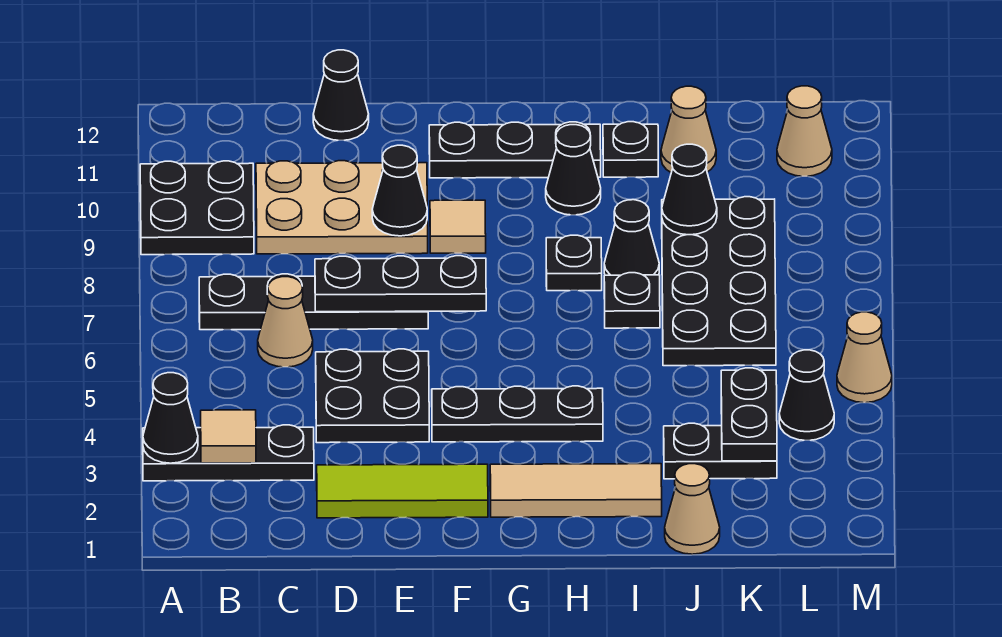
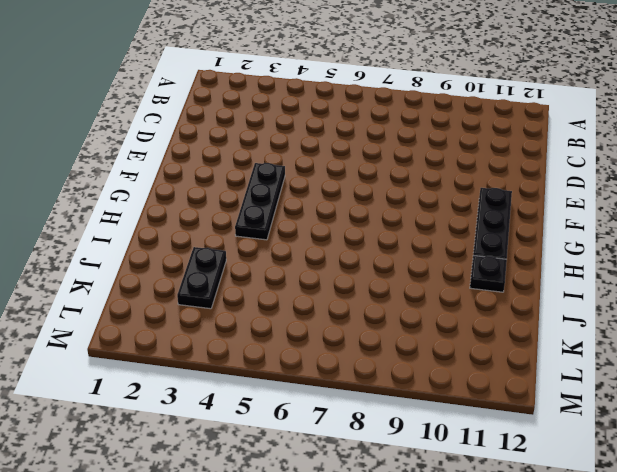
none -> black 1x3 plate [143,425,314,481]
none -> black 2x2 plate [140,161,254,255]
none -> black 1x4 plate [199,274,428,330]
none -> tan 1x1 cone [258,277,313,367]

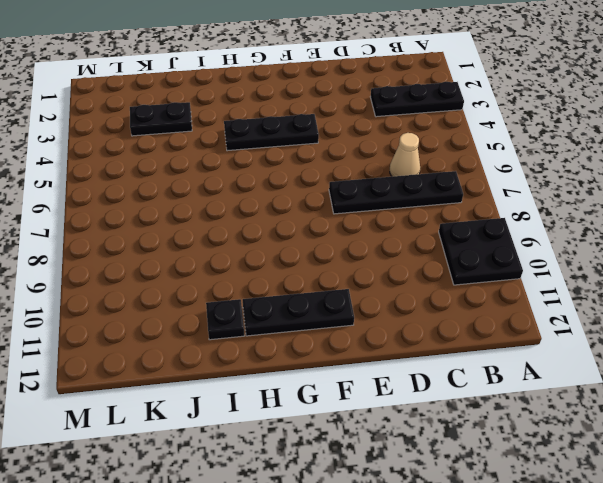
none -> tan 2x3 plate [256,161,428,254]
none -> lime 1x3 tile [317,464,488,518]
none -> black 2x2 plate [316,349,429,443]
none -> black 1x1 cone [313,50,369,140]

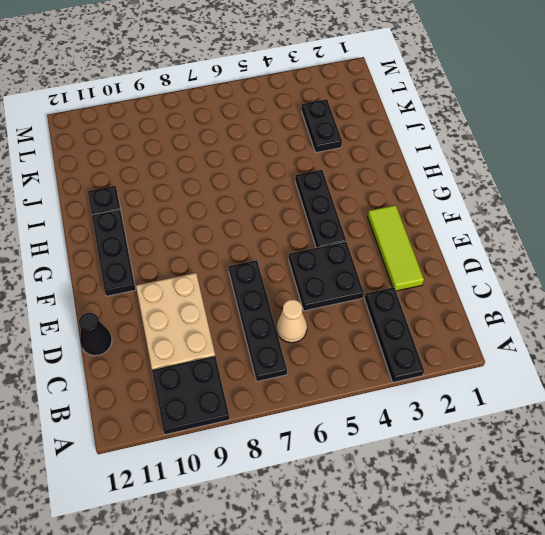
none -> tan 1x1 tile [430,200,486,253]
none -> tan 1x3 tile [490,464,662,517]
none -> black 1x1 plate [546,235,602,291]
none -> black 1x1 cone [546,125,601,215]

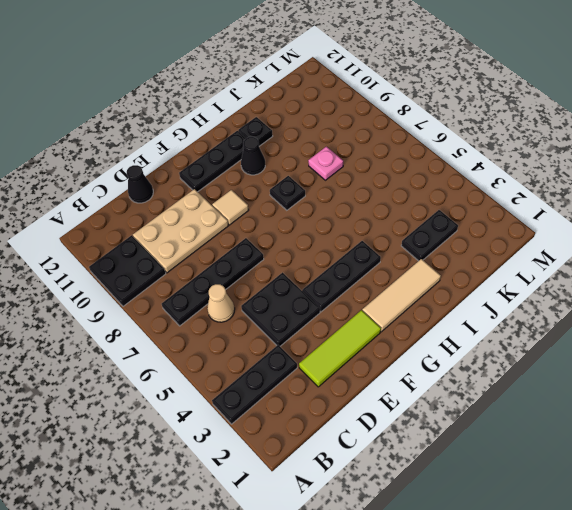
pink 1x1 plate [308,147,343,180] -> black 2x4 plate [662,197,776,366]
none -> black 1x1 plate [604,273,660,328]
none -> black 1x1 cone [604,200,659,275]
none -> tan 1x1 cone [665,464,720,554]
none -> tan 1x1 cone [661,86,716,172]

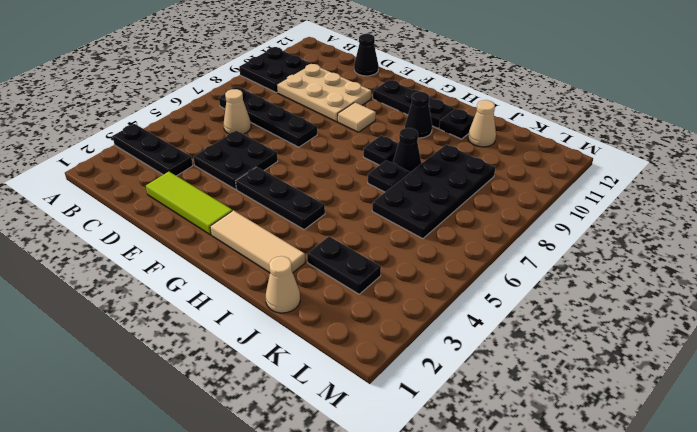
none -> black 1x1 cone [779,350,834,440]
none -> tan 1x1 cone [777,86,832,176]
none -> tan 1x1 cone [837,312,892,403]
none -> black 1x1 cone [143,373,198,463]

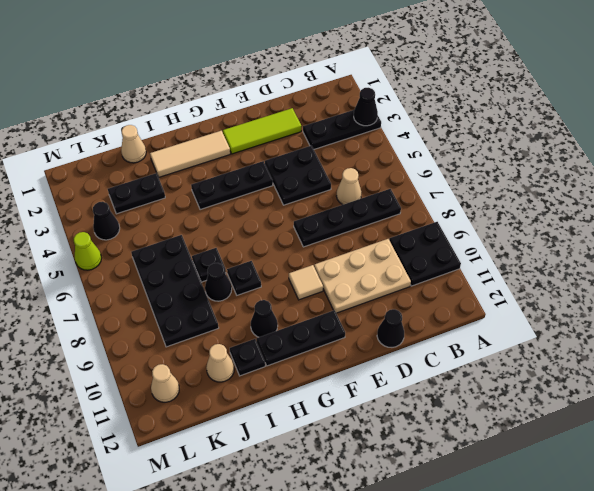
lime 1x1 cone [74,232,101,270] -> tan 1x1 cone [837,312,892,403]
none -> tan 1x1 tile [201,410,256,463]
none -> black 1x3 plate [315,256,486,312]
none -> black 1x1 cone [372,145,427,236]
none -> black 1x1 cone [662,144,717,235]

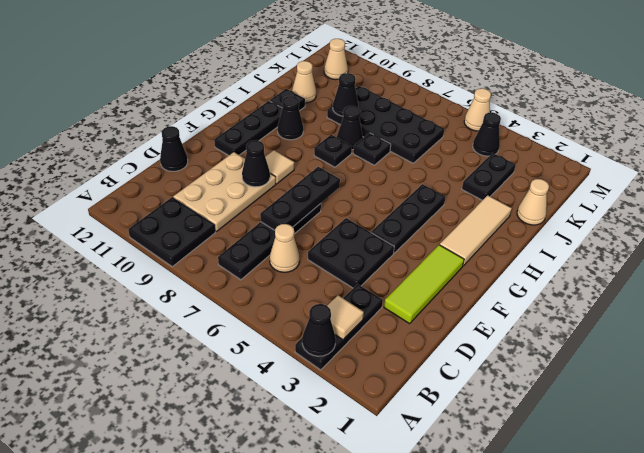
none -> black 1x2 plate [721,368,777,461]

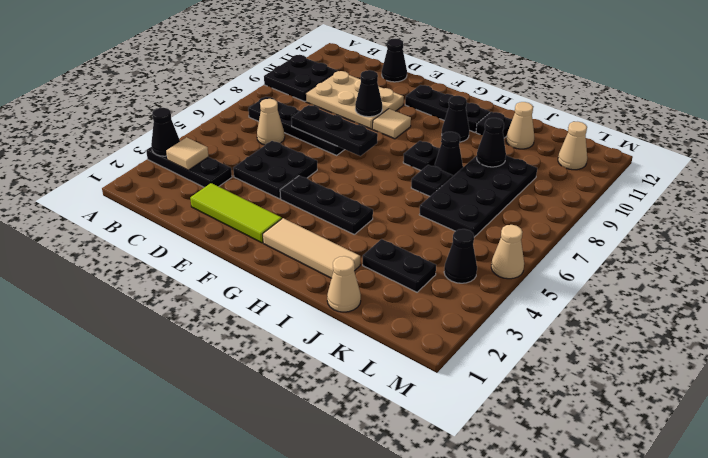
none -> black 1x2 plate [721,368,777,461]

